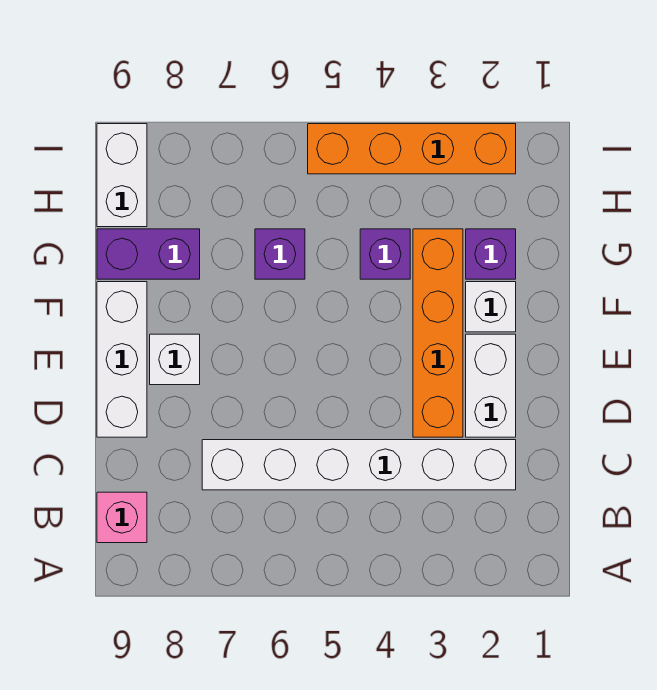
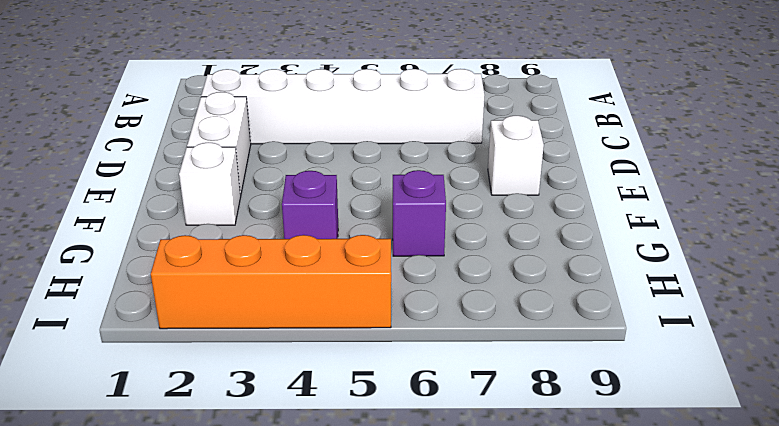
none -> pink 1x1 brick [97,492,147,543]
none -> orange 1x4 brick [413,229,463,437]
none -> white 1x3 brick [97,282,147,437]

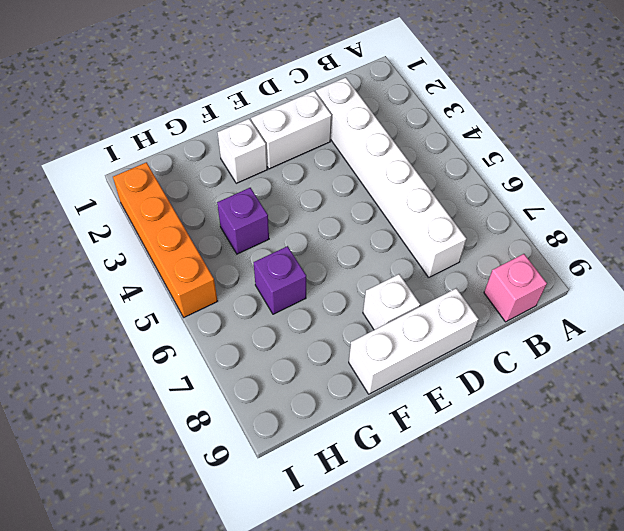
none -> orange 1x4 brick [413,229,463,437]
none -> purple 1x1 brick [466,229,516,279]
none -> purple 1x2 brick [97,229,200,279]

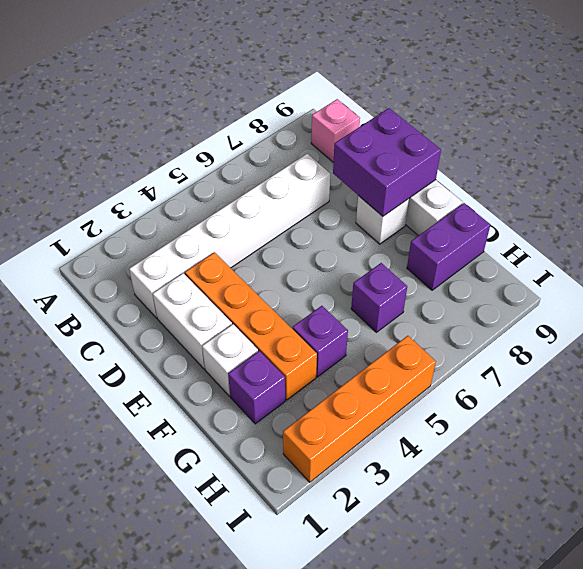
purple 2x2 brick [333,108,441,216] -> none
none -> white 1x2 brick [97,124,147,227]

